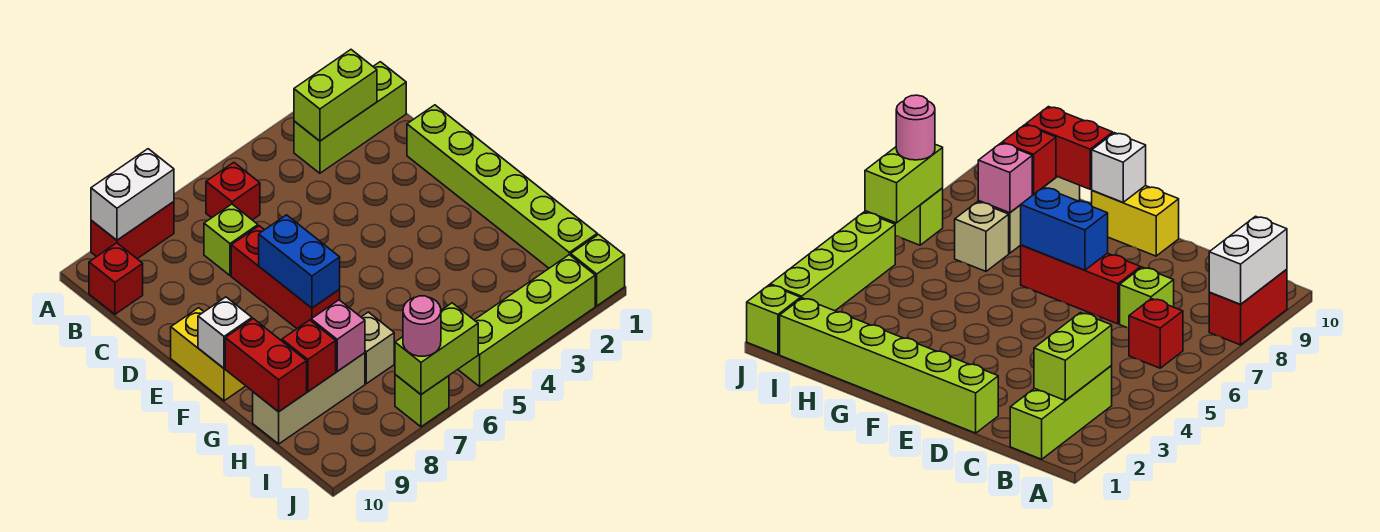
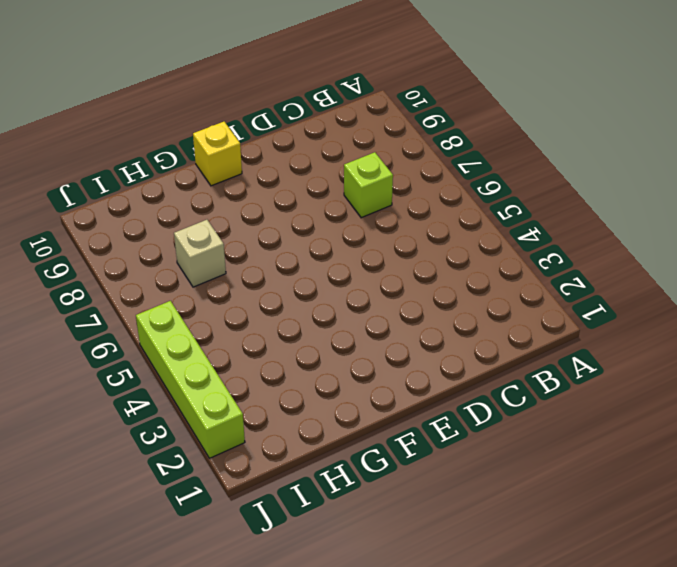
yellow 1x1 brick [193,122,242,186] -> yellow 1x2 brick [171,308,245,401]
none -> red 1x2 brick [91,202,174,259]
none -> lime 1x3 brick [294,62,406,173]
none -> red 1x1 brick [206,163,260,220]

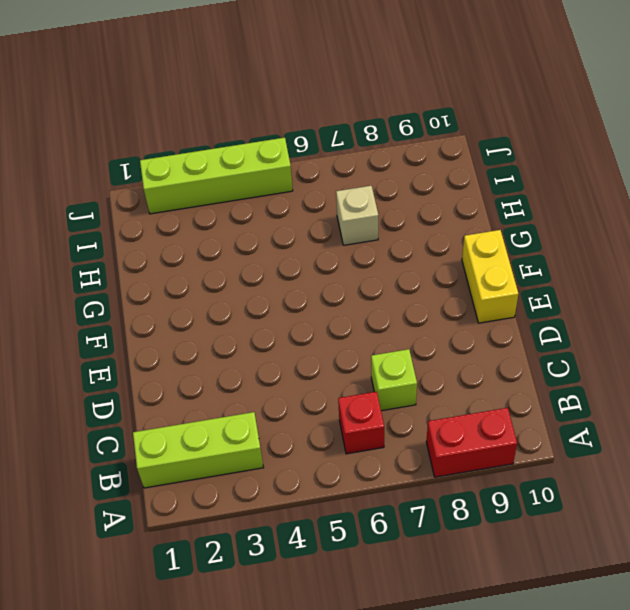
none -> red 1x1 brick [89,243,143,314]
none -> lime 1x6 brick [407,105,597,268]
none -> red 1x3 brick [231,226,340,328]

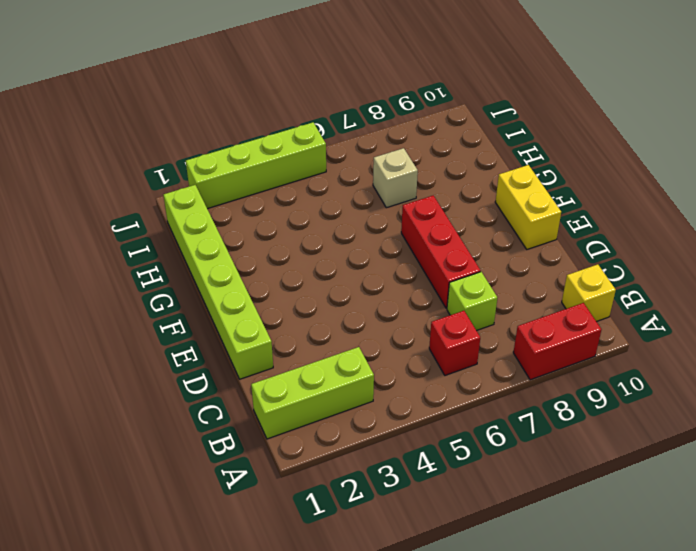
yellow 1x1 brick [562,264,616,322] -> red 1x1 brick [89,243,143,314]
none -> tan 1x3 brick [253,353,365,444]
none -> lime 1x1 brick [571,235,625,306]
none -> lime 1x1 brick [395,375,449,427]

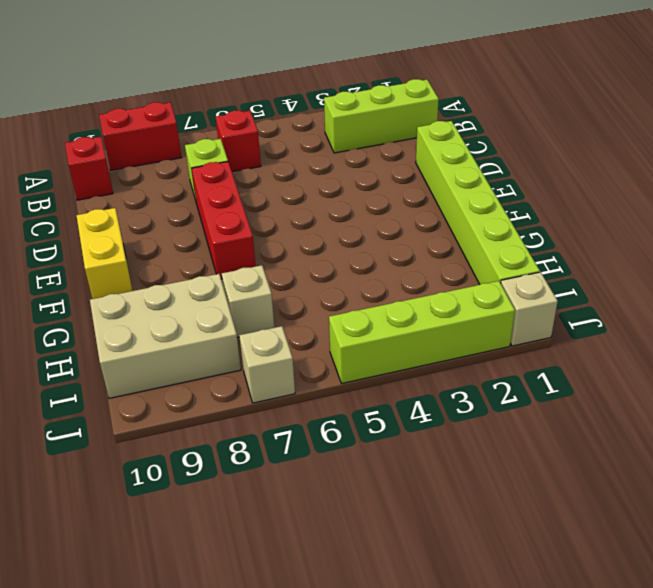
tan 2x3 brick [90,274,241,398] -> tan 1x3 brick [253,353,365,444]
tan 1x1 brick [501,272,558,346] -> lime 1x1 brick [571,235,625,306]
tan 1x1 brick [239,326,295,403] -> lime 1x1 brick [395,375,449,427]
none -> white 1x2 brick [91,149,174,240]
none -> lime 1x2 brick [294,50,377,141]
none -> blue 1x2 brick [259,215,340,308]

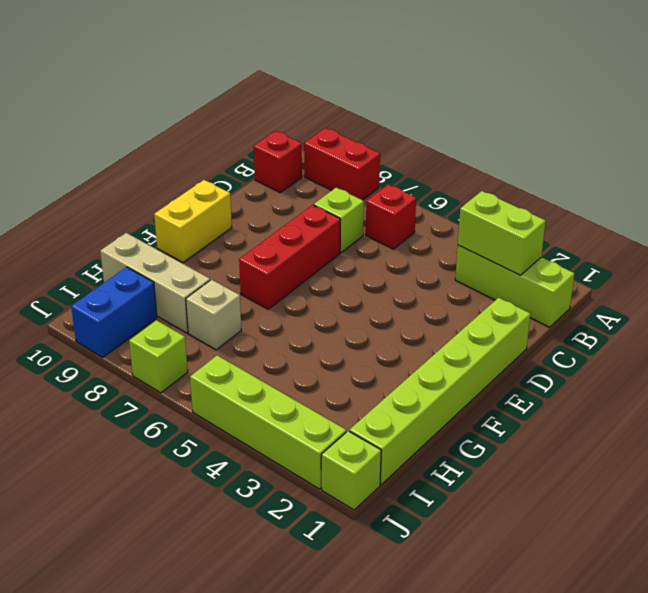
blue 1x2 brick [71,267,157,358] -> blue 1x2 brick moved to [259,215,340,308]
none -> white 1x2 brick [91,149,174,240]
none -> white 1x1 brick [198,297,252,368]
none -> red 1x2 brick [225,319,307,412]

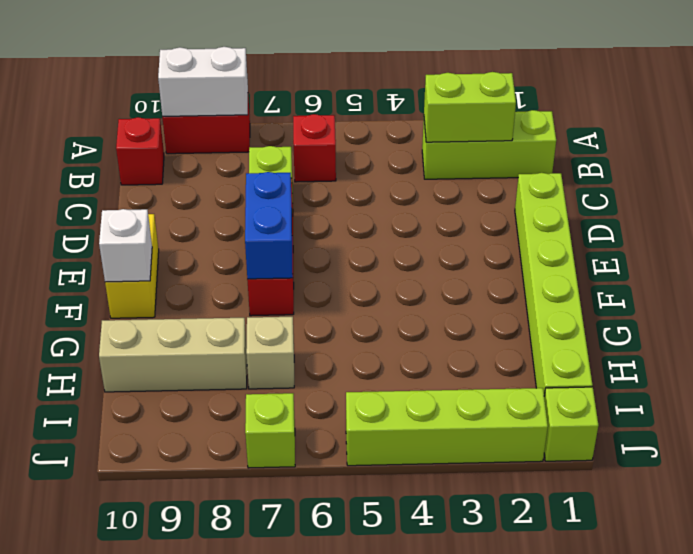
none -> red 1x2 brick [225,319,307,412]
none -> pink 1x1 brick [311,300,365,371]
none -> red 1x1 brick [282,320,336,391]

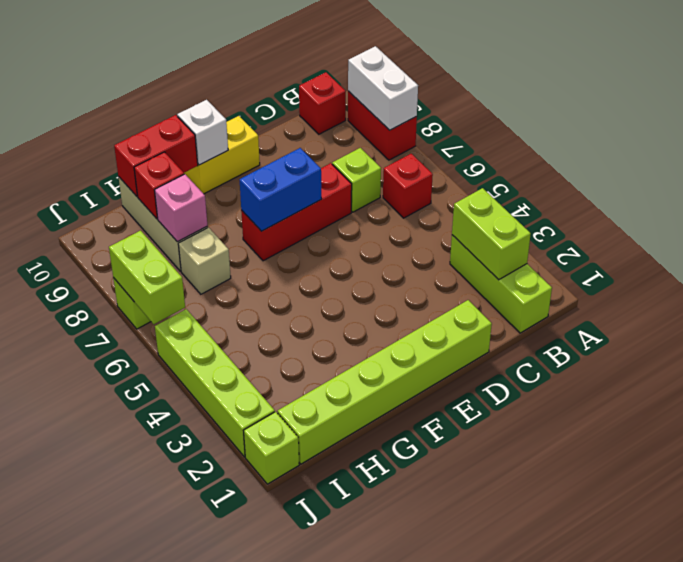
none -> pink 1x1 round brick [403,296,441,356]

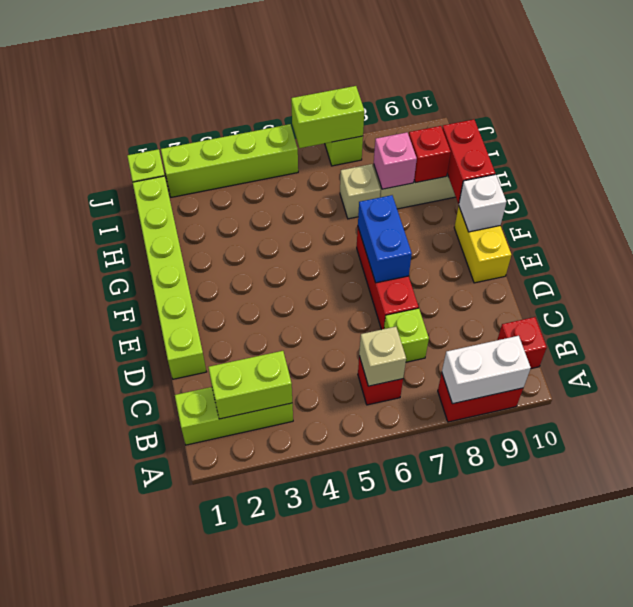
tan 1x1 brick [359,327,406,386] -> none
none -> pink 1x1 round brick [403,296,441,356]

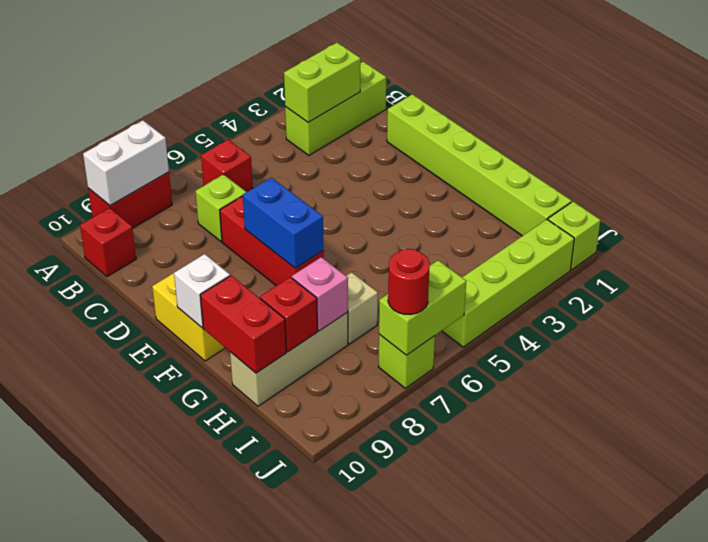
red 1x1 round brick [388,249,430,315] -> pink 1x1 round brick [403,296,441,356]

